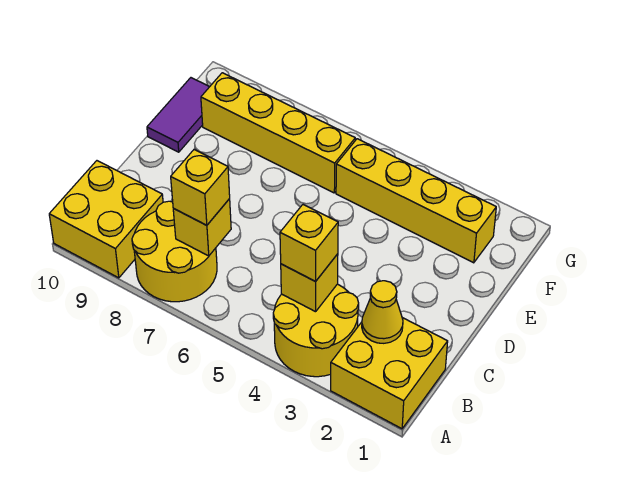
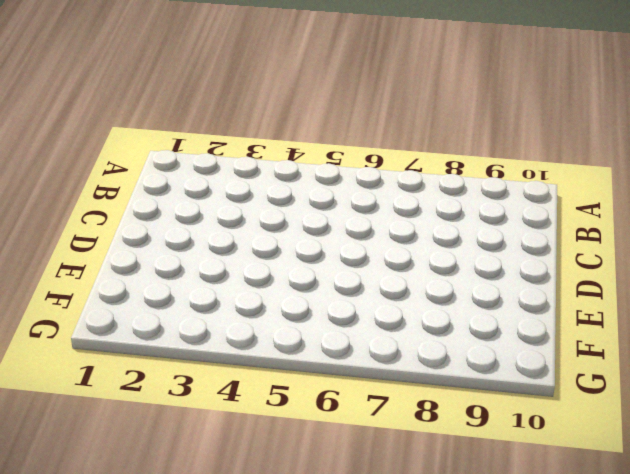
none -> yellow 2x2 brick [331,318,448,429]
none -> yellow 2x2 round brick [273,284,359,377]
none -> yellow 2x2 round brick [132,201,217,302]

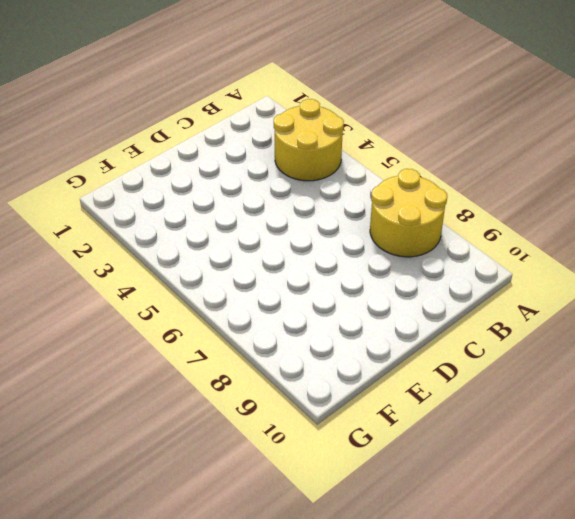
none -> yellow 2x2 brick [331,318,448,429]
none -> yellow 2x2 brick [49,161,163,278]
none -> purple 1x2 tile [147,78,209,152]

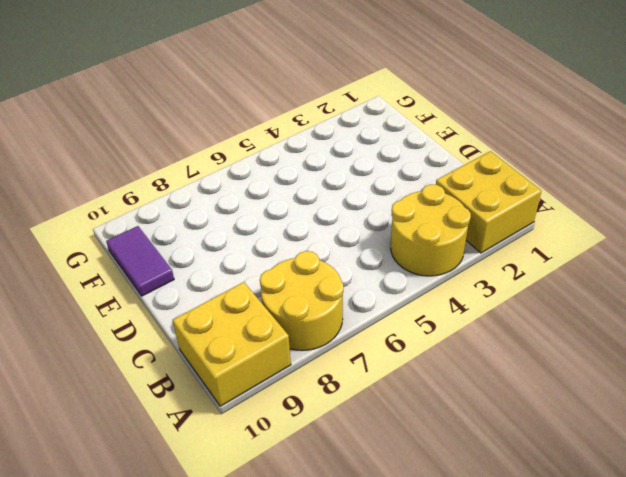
none -> yellow 1x4 brick [336,139,496,263]
none -> yellow 1x4 brick [201,73,355,193]
none -> yellow 1x1 cone [362,281,403,343]

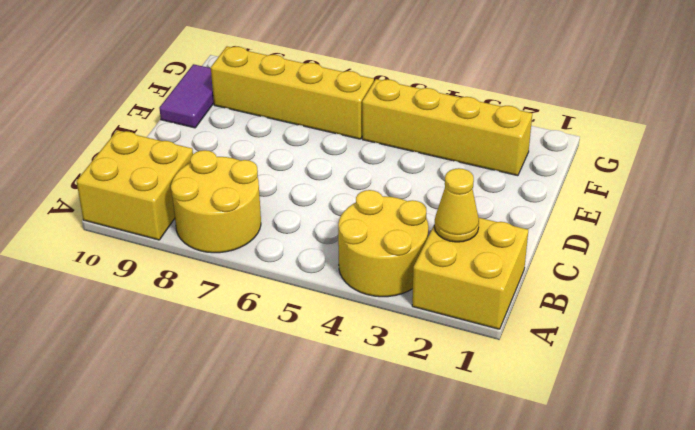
none -> yellow 1x1 brick [281,254,338,312]
none -> yellow 1x1 brick [173,199,231,256]
none -> yellow 1x1 brick [280,205,338,281]

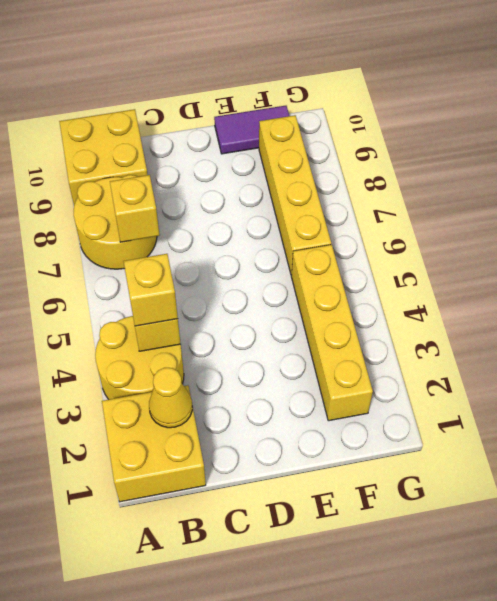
none -> yellow 1x1 brick [171,150,230,225]

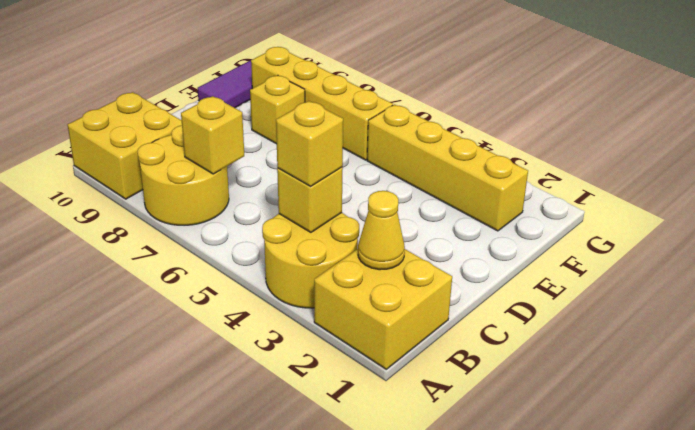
yellow 1x1 brick [250,75,305,144] -> yellow 1x1 brick moved to [171,150,230,225]

